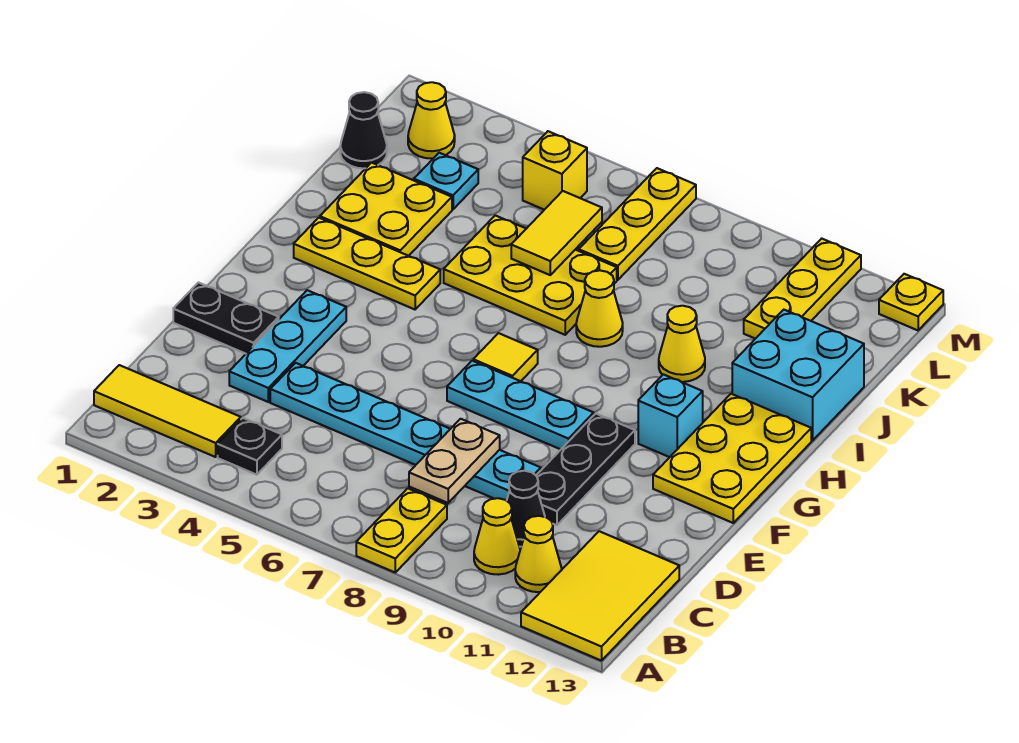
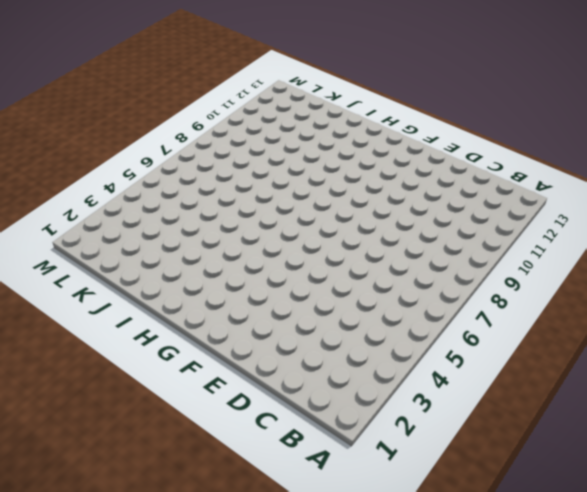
none -> yellow 1x2 plate [356,488,447,572]
none -> yellow 2x3 tile [521,531,679,661]
none -> yellow 1x3 tile [94,365,241,457]
none -> black 1x1 plate [218,418,282,475]

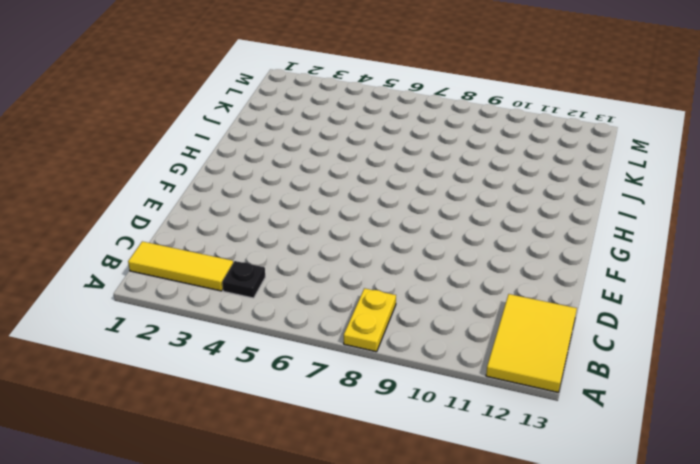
none -> yellow 1x1 cone [474,498,520,575]
none -> yellow 1x1 cone [515,516,562,592]
none -> black 1x1 cone [507,471,545,547]
none -> cyan 1x3 plate [229,290,346,402]

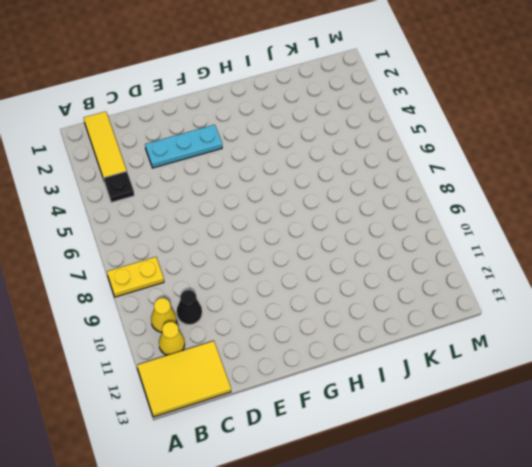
none -> cyan 1x6 plate [270,363,541,501]
none -> black 1x3 plate [536,414,635,525]
none -> black 1x2 plate [173,283,279,354]
none -> cyan 1x3 plate [447,361,594,449]

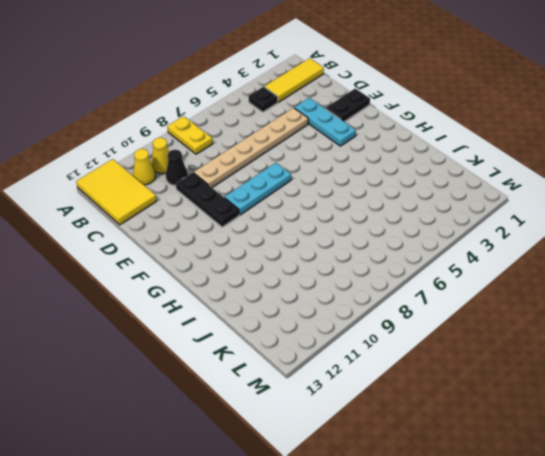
tan 1x6 plate [194,108,308,187] -> cyan 1x6 plate [270,363,541,501]
none -> yellow 2x3 plate [653,394,811,523]
none -> yellow 1x1 tile [473,333,538,381]
none -> cyan 1x1 brick [638,374,703,457]
none -> yellow 1x3 plate [294,218,440,309]

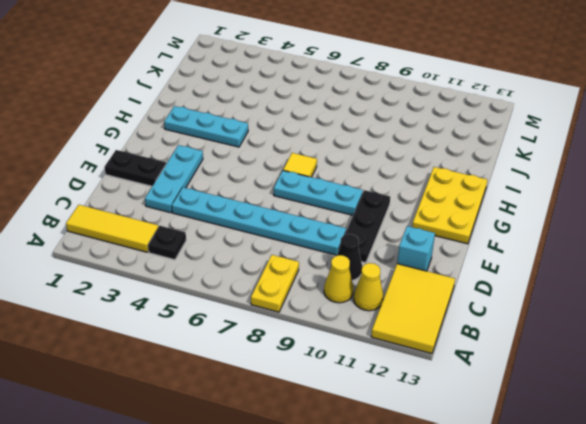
cyan 1x1 brick [397,226,435,271] -> cyan 1x1 brick moved to [638,374,703,457]
cyan 1x3 plate [164,106,248,147] -> yellow 1x3 plate [294,218,440,309]
none -> yellow 2x2 plate [320,163,452,256]
none -> yellow 2x3 plate [444,215,617,335]
none -> yellow 1x1 cone [576,270,623,347]
none -> yellow 1x1 cone [659,306,705,382]

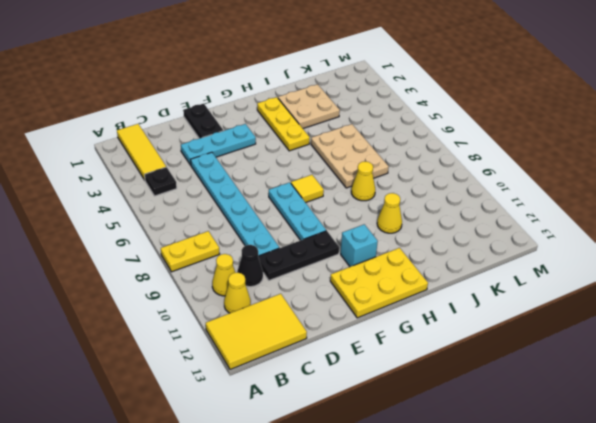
tan 2x2 plate [278,84,340,128] -> yellow 2x2 plate [320,163,452,256]
tan 2x3 plate [311,124,389,188] -> yellow 2x3 plate [444,215,617,335]
none -> cyan 2x2 brick [732,310,864,441]
none -> black 1x1 cone [340,92,387,168]
none -> cyan 1x1 plate [414,153,478,209]
none -> yellow 1x3 plate [579,168,696,280]

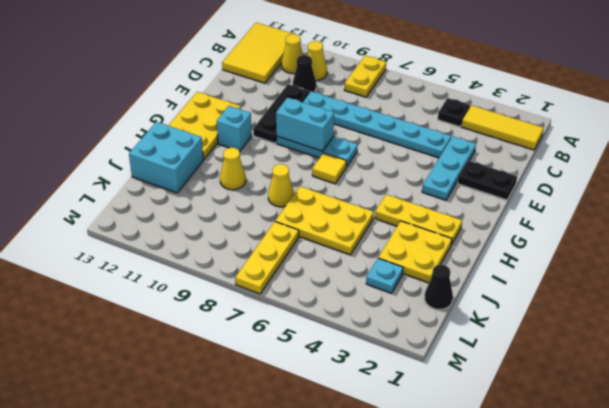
cyan 1x2 brick [276,97,334,151] -> none
none -> yellow 1x3 plate [744,239,861,339]
none -> yellow 1x1 cone [408,82,455,159]
none -> yellow 1x1 brick [523,131,587,210]
none -> yellow 1x1 plate [879,274,943,330]

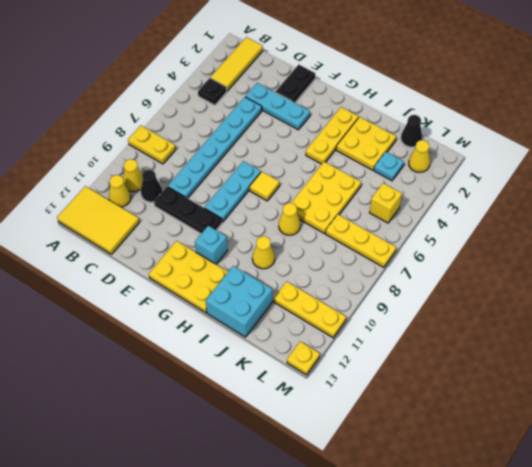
none -> tan 1x2 plate [409,419,500,503]
none -> yellow 1x2 tile [511,191,602,275]

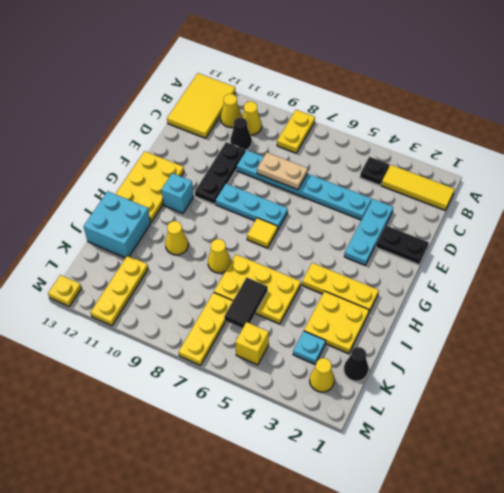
tan 1x2 plate [257,153,308,190] -> tan 1x2 plate turned to [409,419,500,503]
black 1x2 tile [224,277,268,328] -> yellow 1x2 tile [511,191,602,275]

